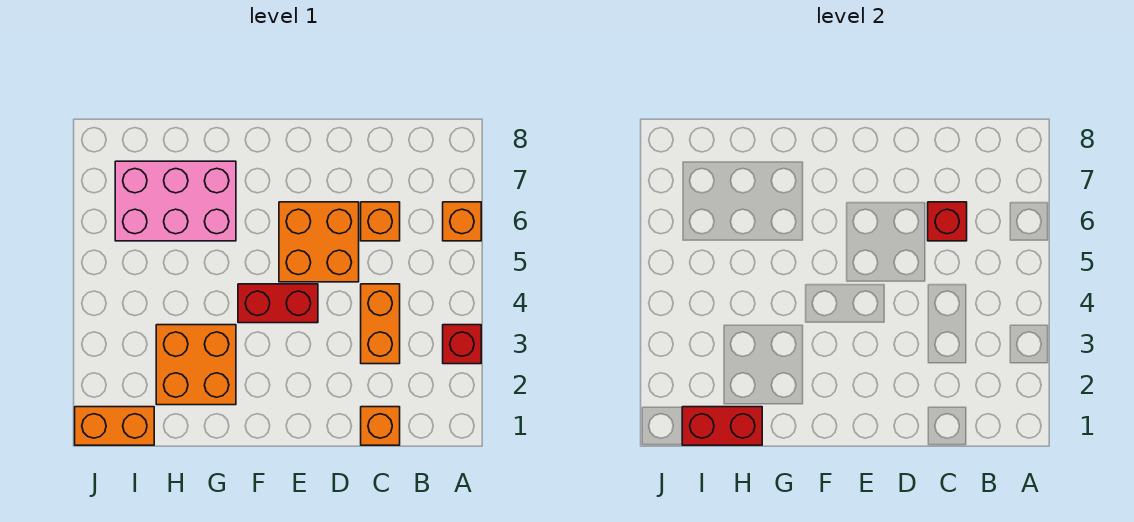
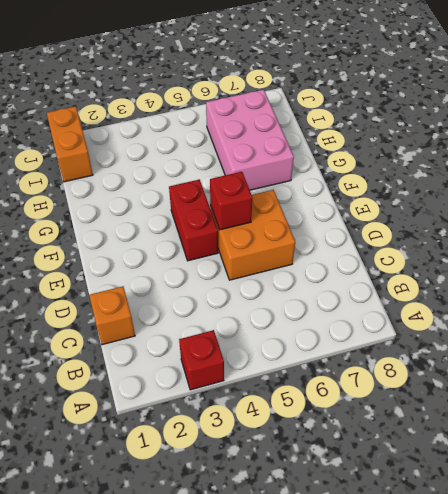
red 1x1 brick [210,172,252,230] -> red 1x1 brick moved to [928,202,967,241]
none -> orange 1x1 brick [443,202,481,241]
none -> orange 1x2 brick [361,284,400,364]
none -> orange 1x1 brick [361,202,400,241]

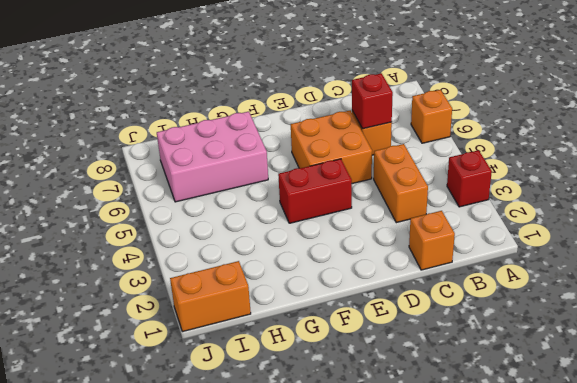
none -> orange 2x2 brick [156,325,236,405]
none -> red 1x2 brick [682,407,762,445]

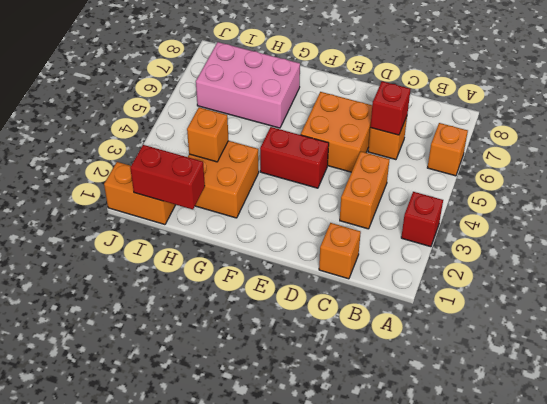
orange 1x1 brick [187,107,228,162] -> none

